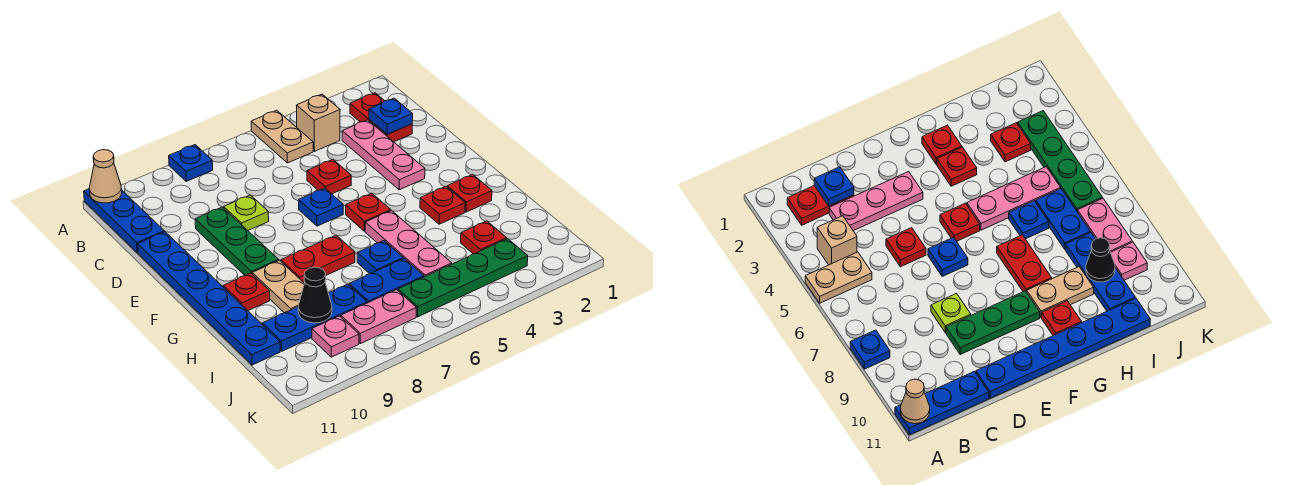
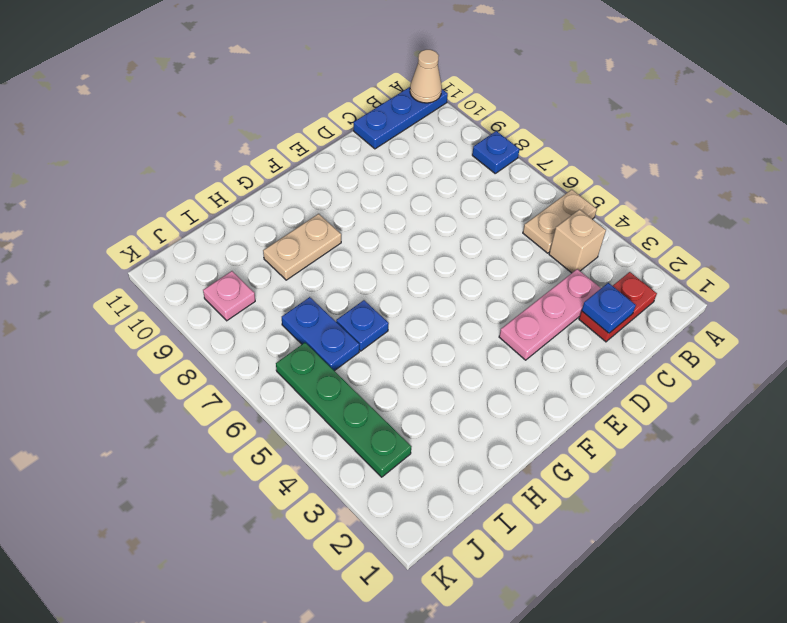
none -> red 1x1 plate [307,160,351,194]
none -> lime 1x1 plate [224,195,269,230]
none -> green 1x3 plate [195,207,279,276]

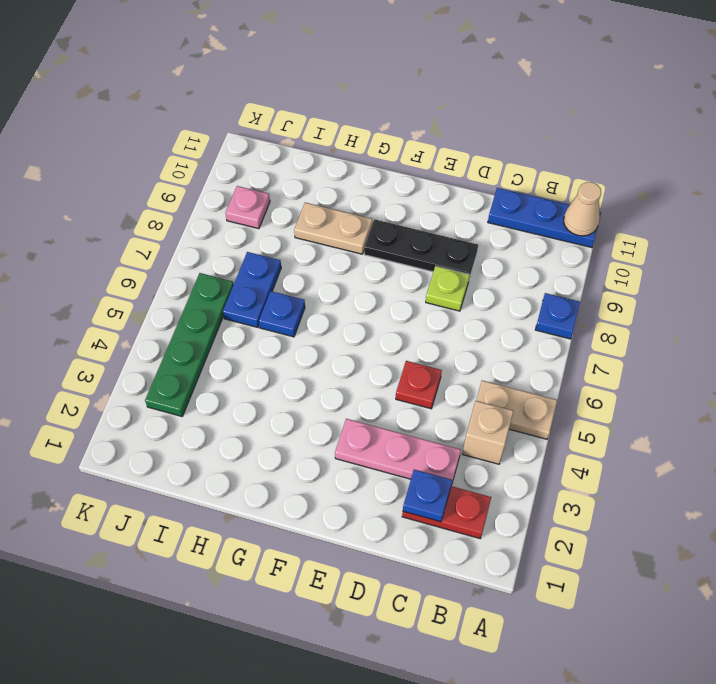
black 1x3 plate [364,219,478,278] -> green 1x3 plate [195,207,279,276]
none -> blue 1x6 plate [138,232,280,365]
none -> blue 1x1 plate [299,188,343,226]
none -> red 1x1 plate [346,193,391,231]

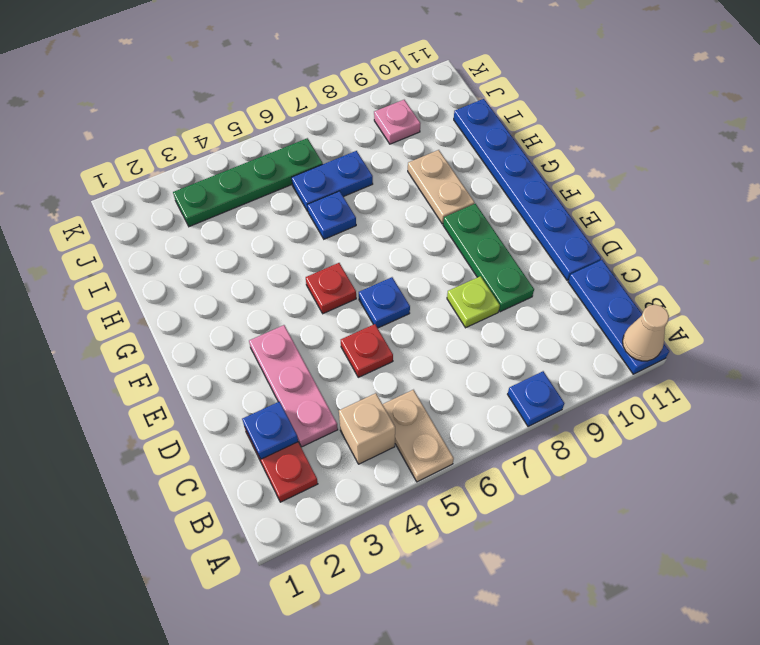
none -> red 1x1 plate [447,174,492,212]
none -> red 1x1 plate [420,186,465,224]
none -> pink 1x3 plate [365,211,452,277]

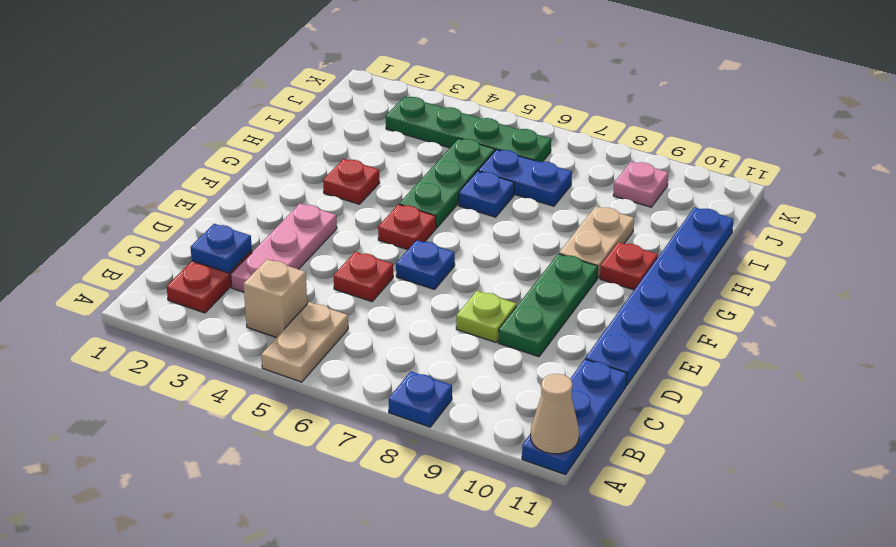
green 1x3 plate [399,138,495,228] -> pink 1x3 plate [365,211,452,277]
none -> red 1x1 plate [447,174,492,212]
none -> red 1x2 plate [281,235,355,283]
none -> red 1x1 plate [461,221,507,254]

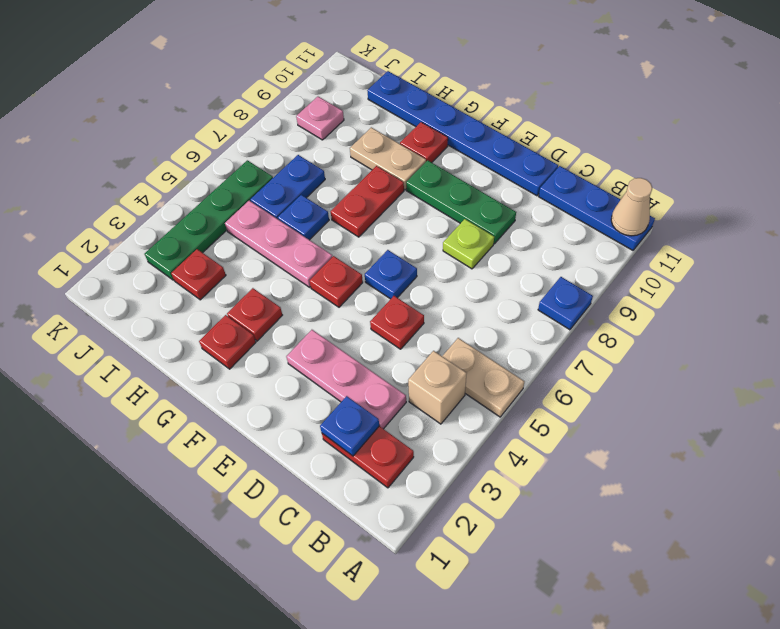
none -> blue 1x3 plate [262,284,367,351]
none -> pink 1x2 plate [341,290,416,344]
none -> black 1x1 cone [298,267,332,323]

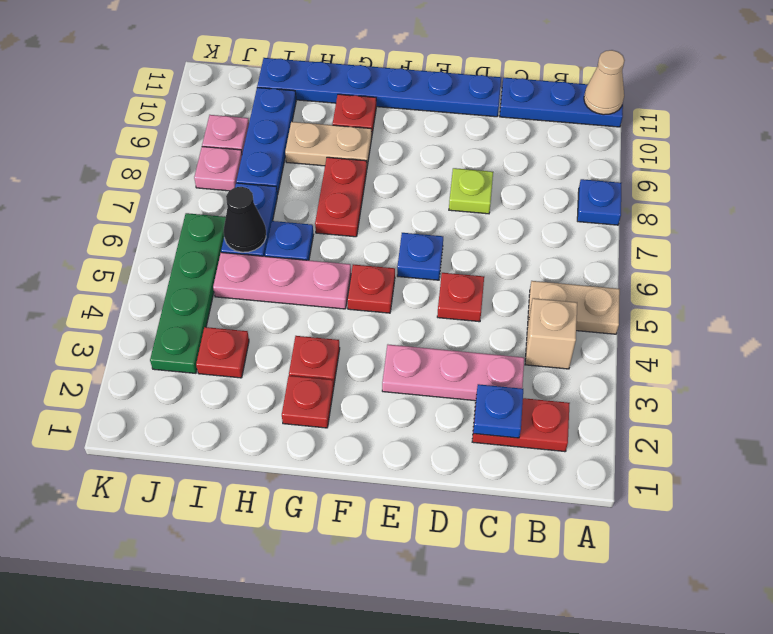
black 1x1 cone [224,187,266,252] -> black 1x1 cone moved to [298,267,332,323]
pink 1x1 plate [194,147,242,191] -> pink 1x2 plate [341,290,416,344]
none -> green 1x3 plate [195,207,279,276]

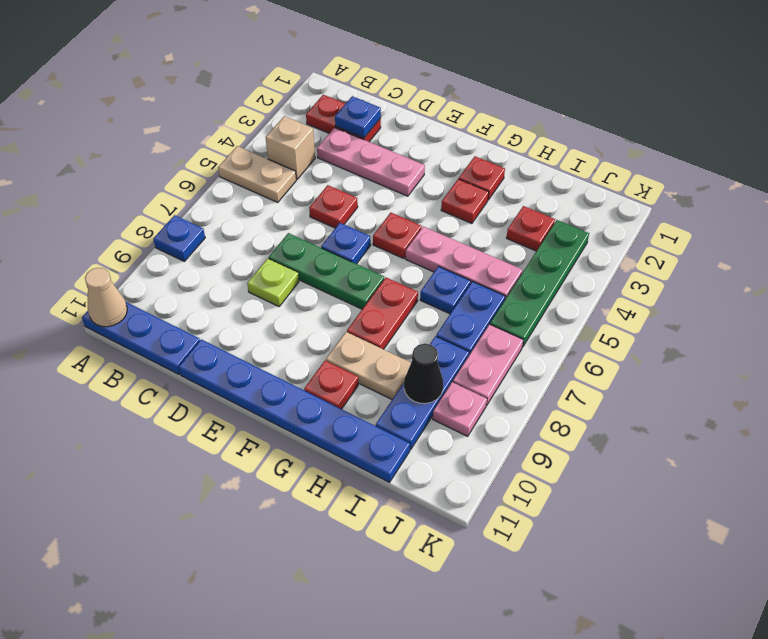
green 1x3 plate [269,233,384,309] -> green 1x3 plate moved to [195,207,279,276]

